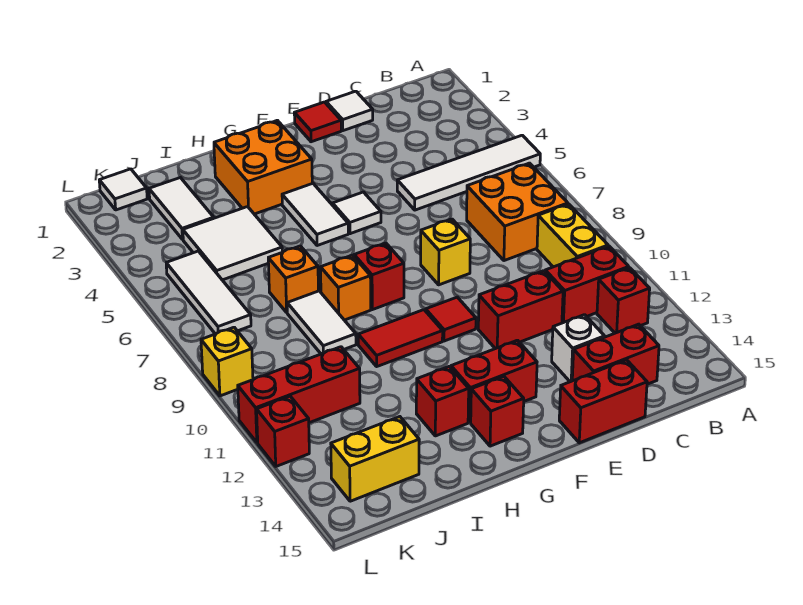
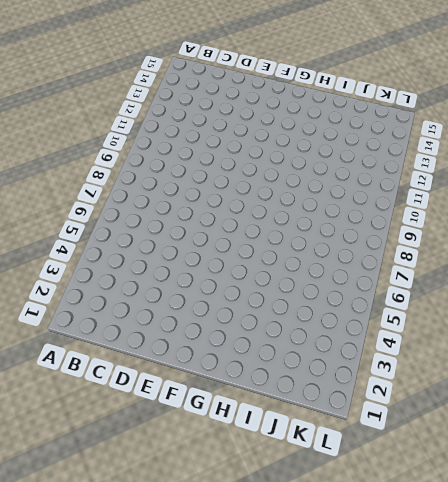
none -> white 1x4 tile [397,135,540,210]
none -> orange 2x2 brick [467,163,568,261]
none -> yellow 1x2 brick [537,204,608,267]
none -> red 1x2 brick [545,246,629,323]

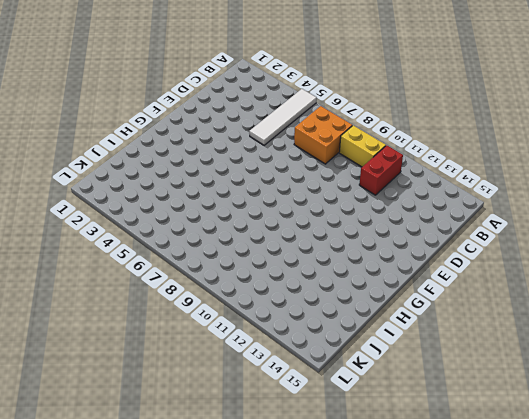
none -> red 1x1 brick [597,268,650,333]
none -> red 1x2 brick [572,324,659,384]
none -> white 1x1 tile [326,91,373,131]
none -> red 1x2 brick [478,271,563,349]

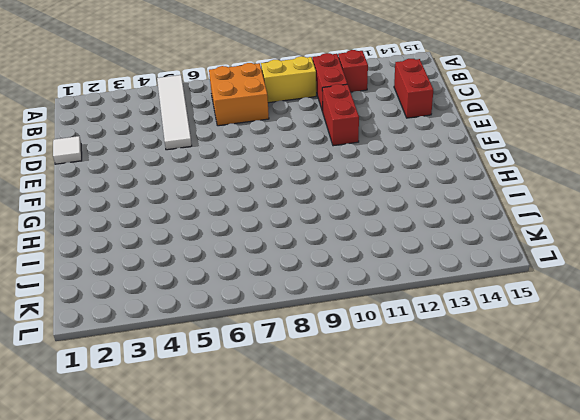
none -> white 1x1 brick [552,315,605,382]
none -> red 1x2 brick [559,360,647,443]
none -> red 1x1 tile [294,102,341,142]
none -> yellow 1x1 brick [421,219,470,285]

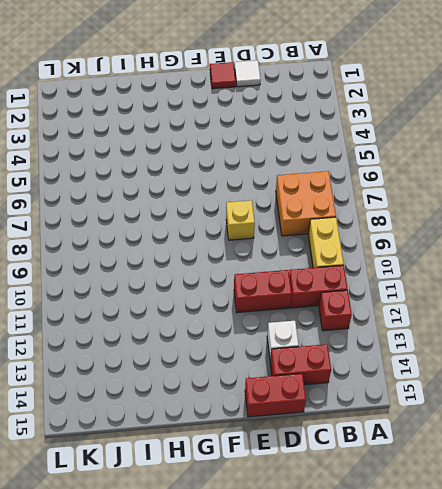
none -> white 1x4 tile [397,135,540,210]
none -> white 1x1 tile [333,192,381,234]
none -> red 1x1 tile [426,297,476,341]
none -> red 1x2 brick [451,340,537,422]

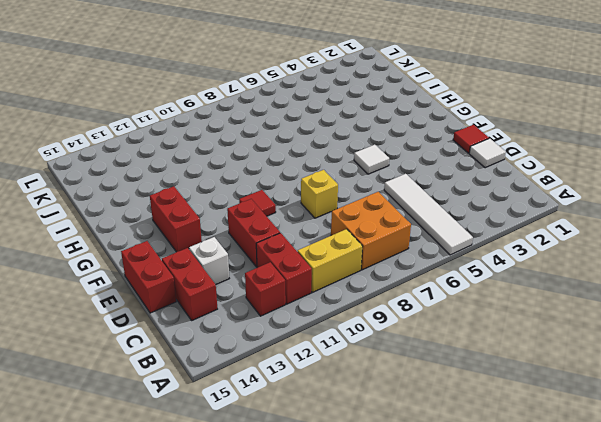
none -> orange 2x2 brick [214,120,312,214]
none -> white 1x2 tile [282,183,348,246]
none -> red 1x1 brick [354,243,404,310]
none -> red 1x2 tile [358,310,443,366]

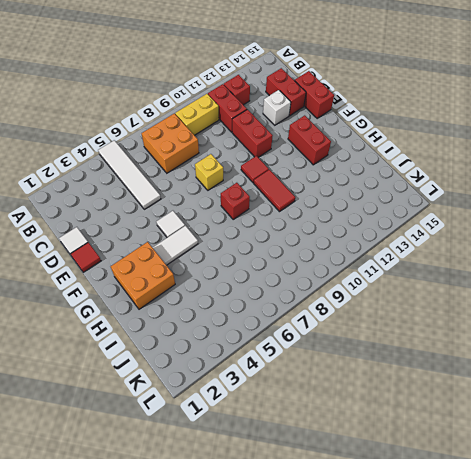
none -> red 1x1 brick [471,376,524,446]
none -> orange 1x1 brick [321,255,371,320]
none -> red 1x1 brick [416,366,469,436]
none -> white 2x2 tile [183,207,282,280]

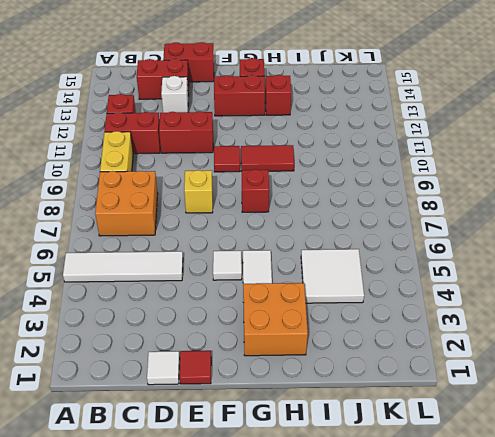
none -> orange 1x1 brick [321,255,371,320]
none -> orange 1x1 brick [268,246,318,312]
none -> white 1x2 tile [287,291,356,354]
none -> white 1x2 tile [149,178,214,239]

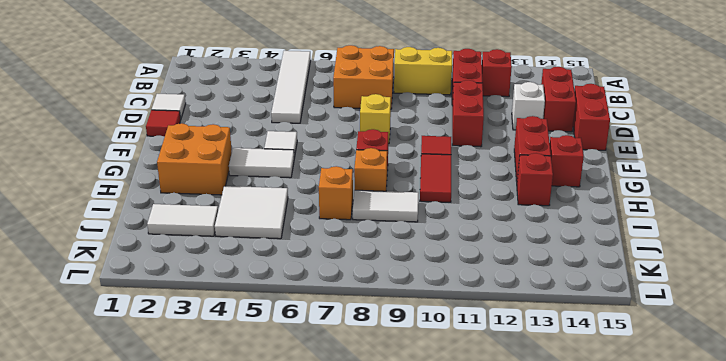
none -> red 1x3 brick [238,347,360,443]
none -> yellow 1x2 brick [331,417,419,501]
none -> white 1x1 tile [99,169,147,210]
none -> white 1x3 tile [166,251,251,334]

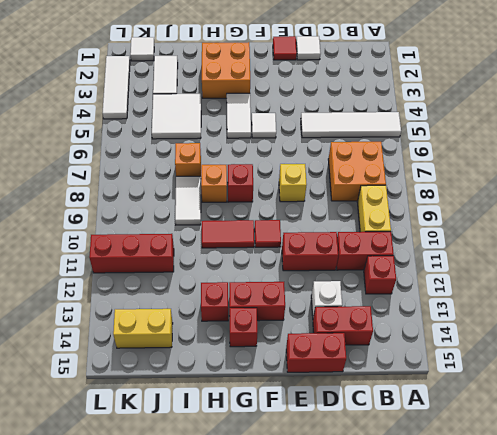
white 1x3 tile [103,56,130,119] -> white 1x3 tile moved to [166,251,251,334]
none -> yellow 1x1 brick [201,327,253,396]
none -> red 1x1 brick [257,396,309,466]

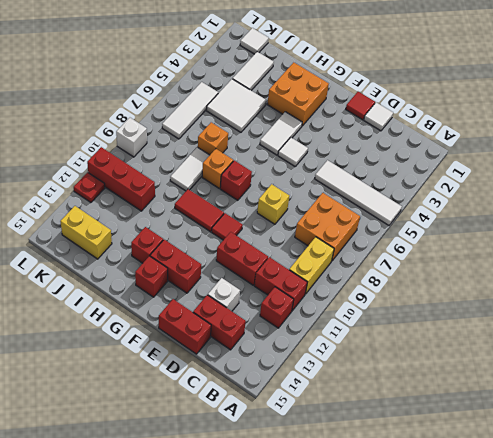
white 1x1 brick [116,118,147,157] -> yellow 1x1 brick [201,327,253,396]
red 1x1 plate [74,172,105,203] -> red 1x1 brick [257,396,309,466]

